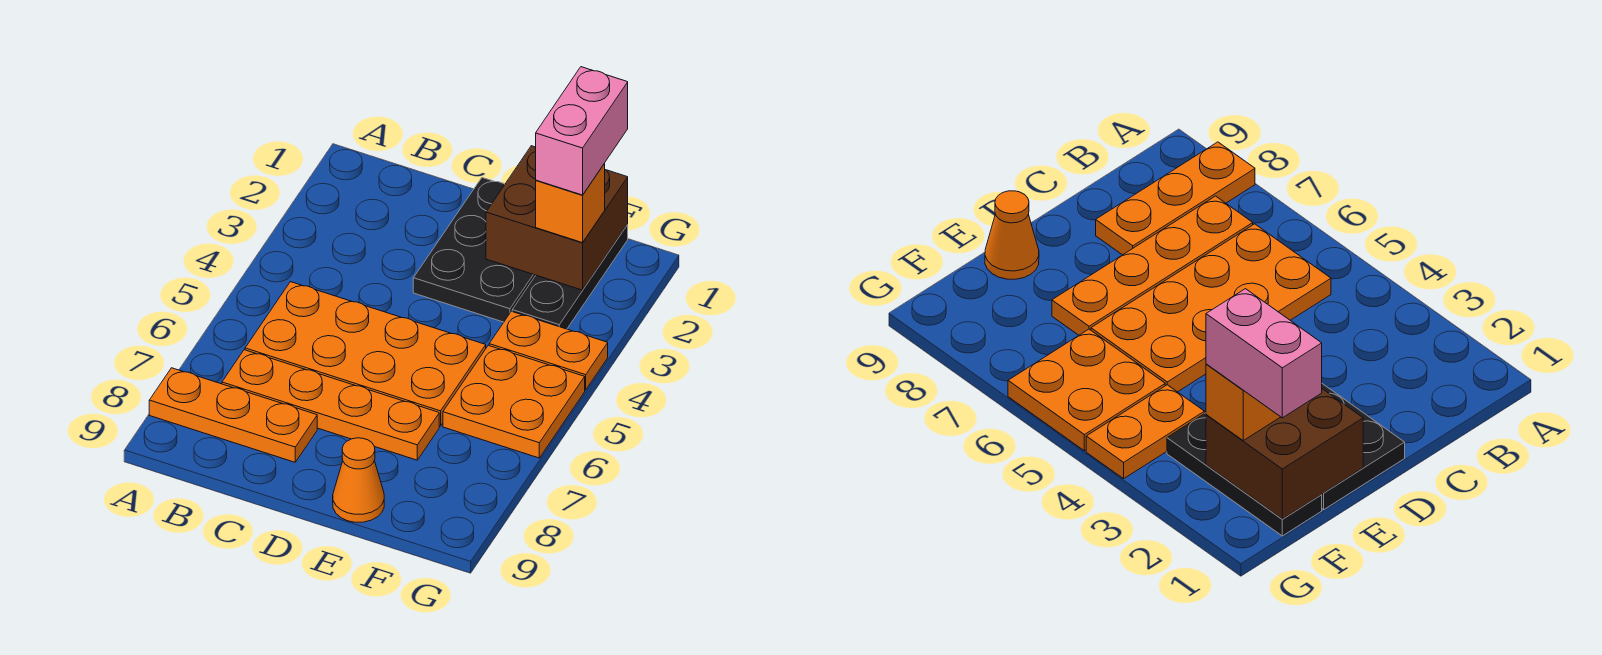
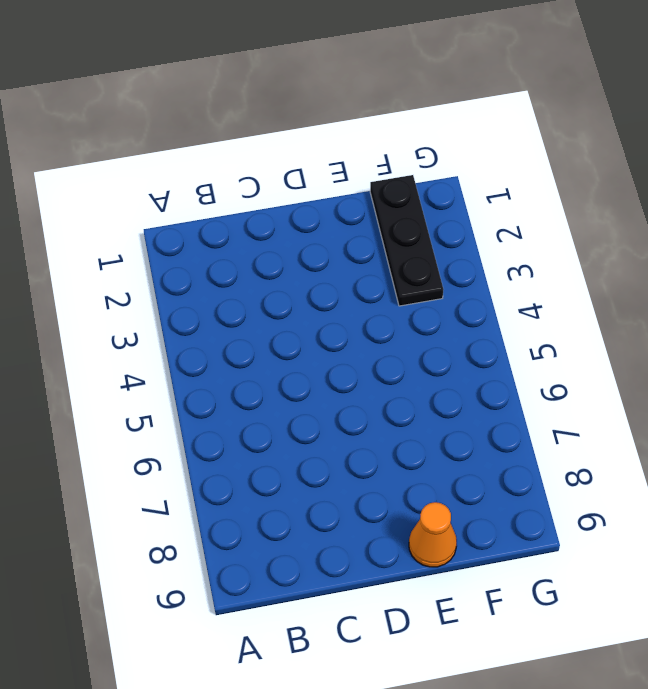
none -> orange 1x3 plate [149,368,317,462]
none -> orange 2x4 plate [245,282,486,426]

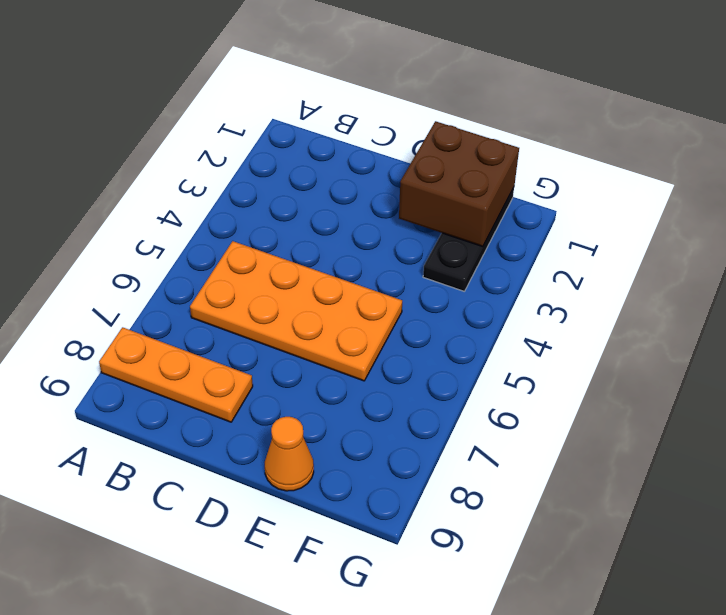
none -> orange 1x4 plate [222,350,439,460]
none -> black 2x3 plate [413,178,536,322]

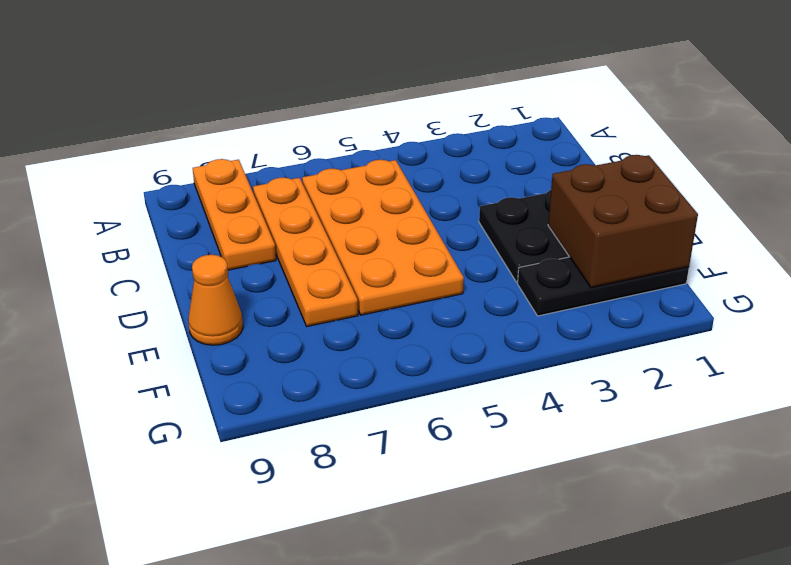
none -> orange 1x2 plate [489,311,608,390]
none -> orange 2x2 plate [443,345,585,458]

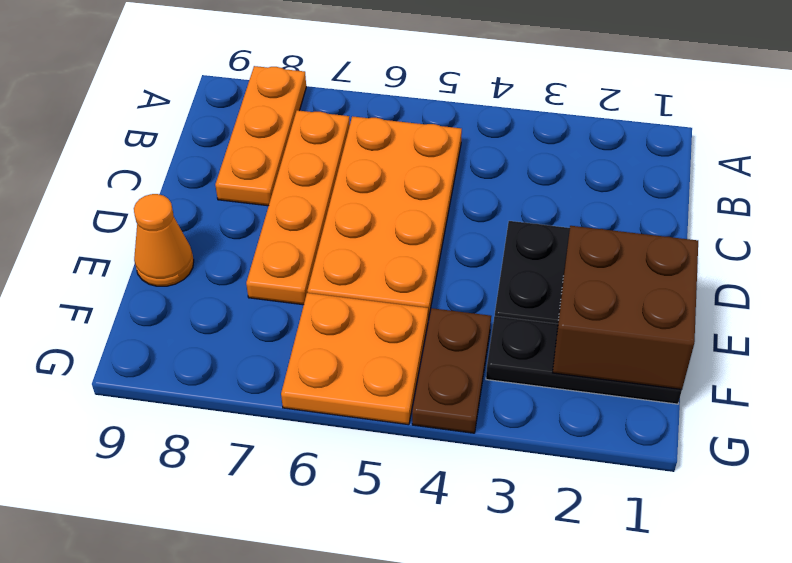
brown 1x2 plate [412,308,491,433] -> orange 1x2 plate [489,311,608,390]
none -> orange 1x1 brick [536,164,605,243]
none -> pink 1x2 brick [536,67,628,195]

